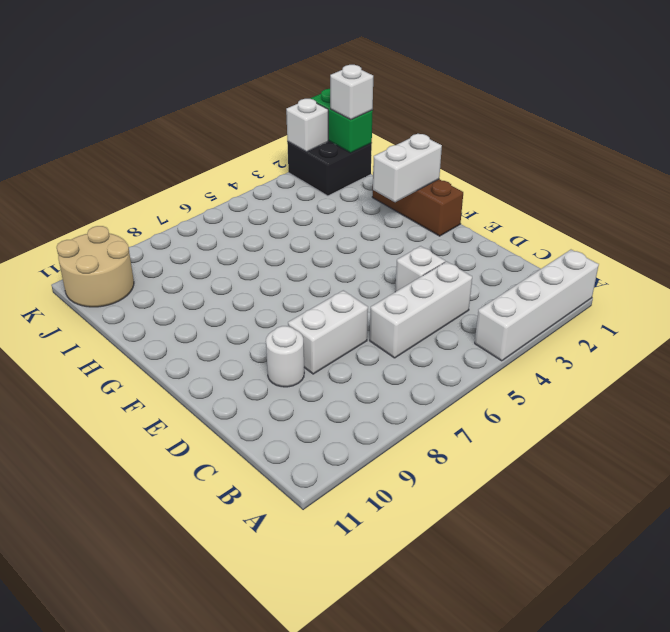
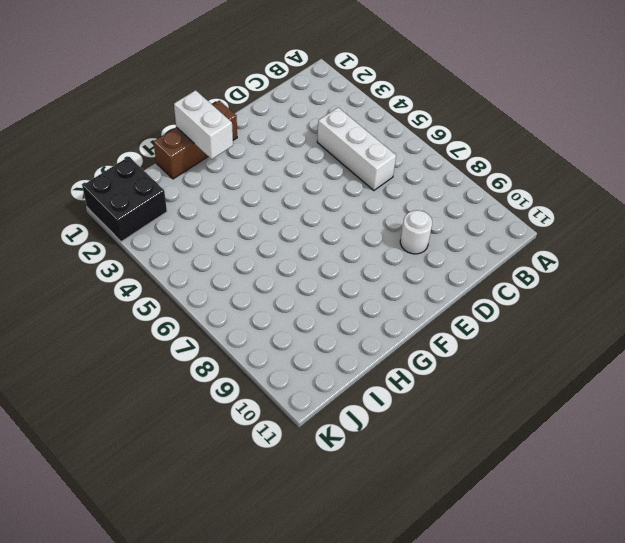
none -> white 1x4 brick [475,250,599,361]
none -> white 1x1 brick [395,246,445,292]
none -> white 1x2 brick [288,290,368,374]

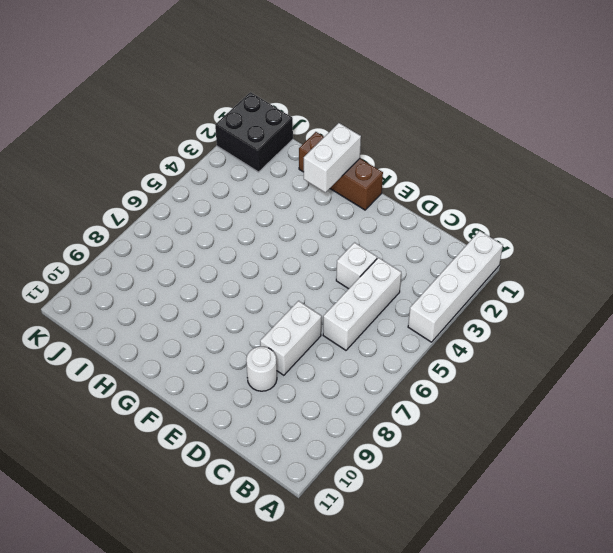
none -> tan 2x2 round brick [57,226,134,307]
none -> green 1x2 brick [310,89,373,153]
none -> white 1x1 brick [286,99,328,152]

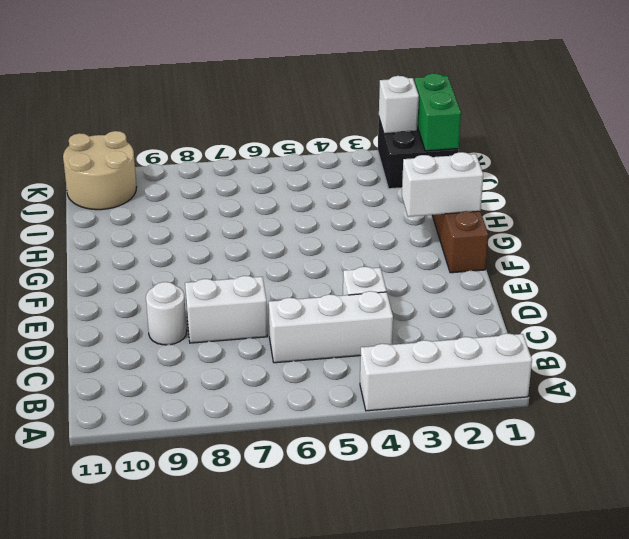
none -> white 1x1 brick [330,65,373,120]

